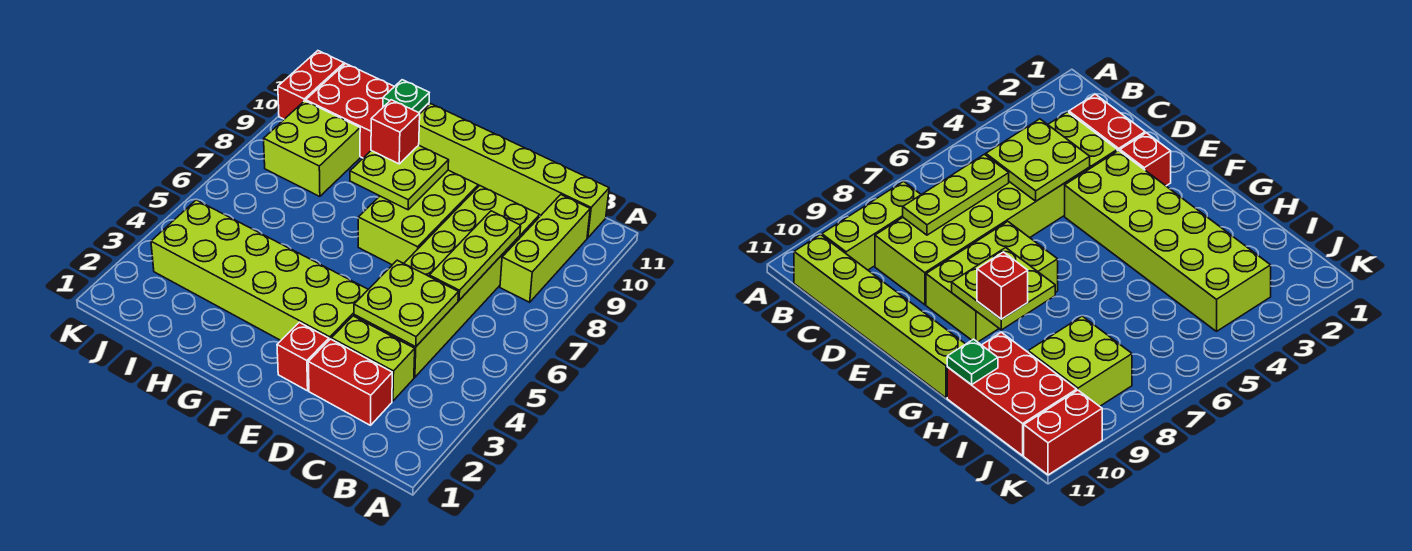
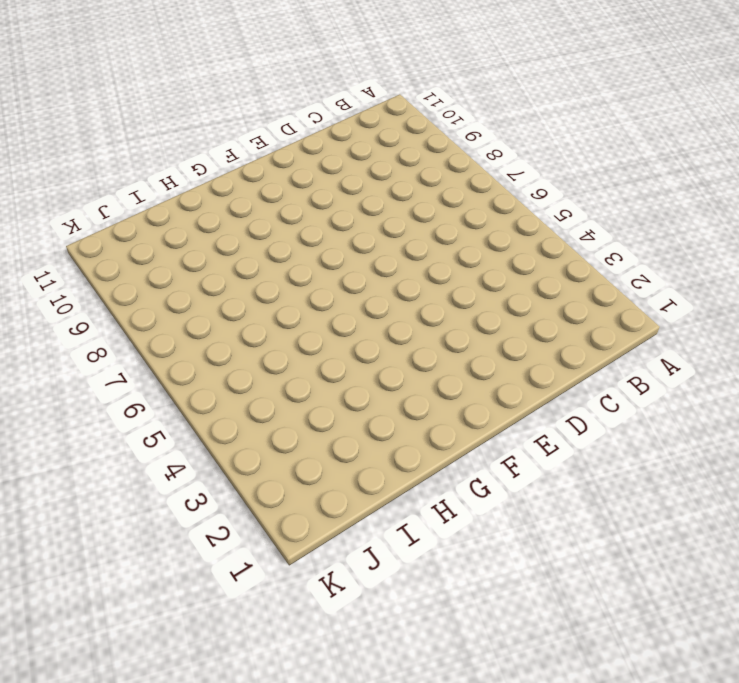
none -> lime 1x3 brick [500,195,590,302]
none -> lime 1x6 brick [419,104,609,238]
none -> red 1x2 brick [308,339,392,425]

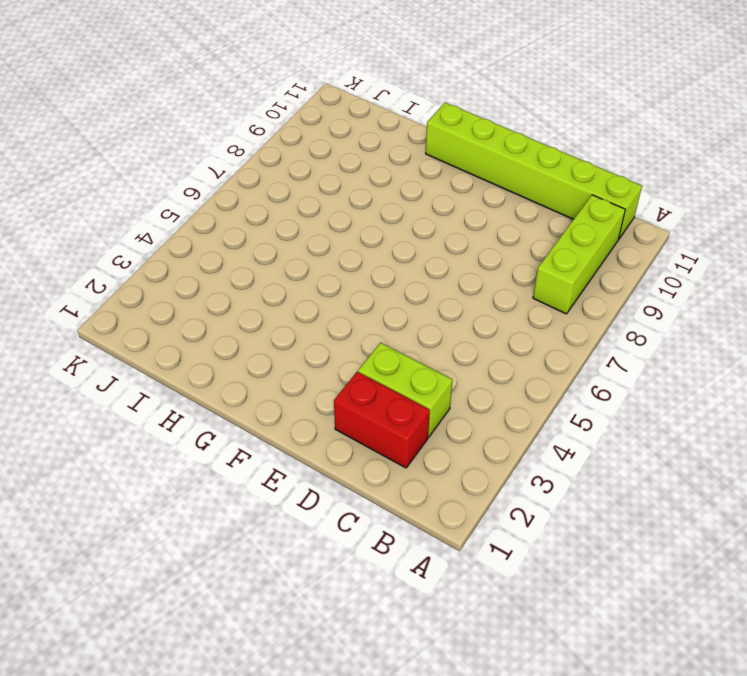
none -> lime 2x6 brick [354,186,540,377]
none -> red 1x1 brick [277,322,329,391]
none -> lime 2x6 brick [151,200,368,340]

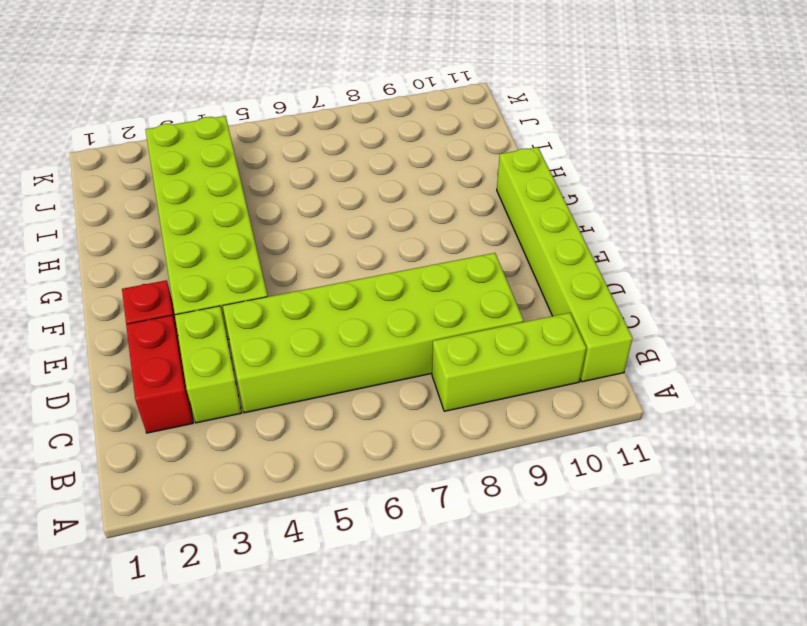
none -> lime 2x3 brick [358,170,478,265]
none -> red 2x3 brick [306,64,429,158]
none -> lime 2x2 brick [264,101,360,197]

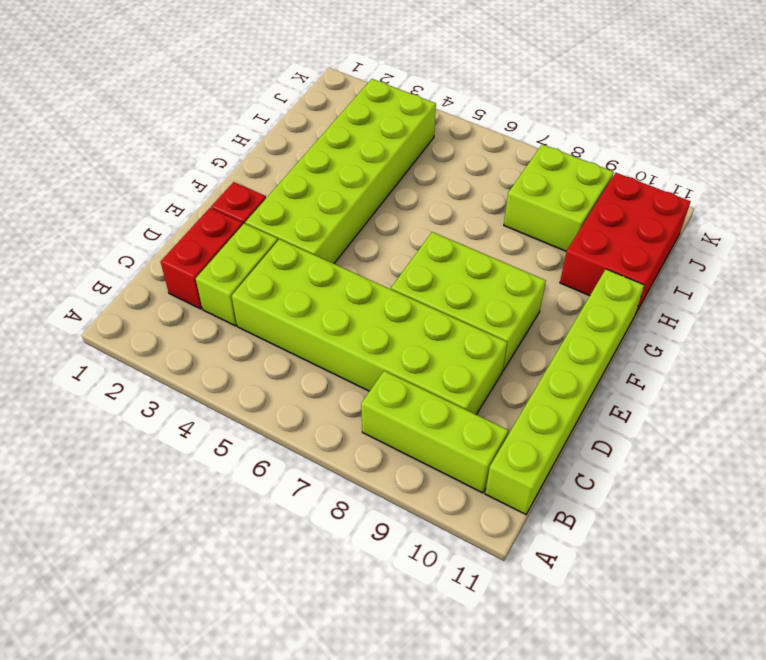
none -> red 1x2 brick [278,51,344,119]
none -> lime 2x2 plate [354,260,459,347]
none -> lime 1x3 plate [429,211,521,300]

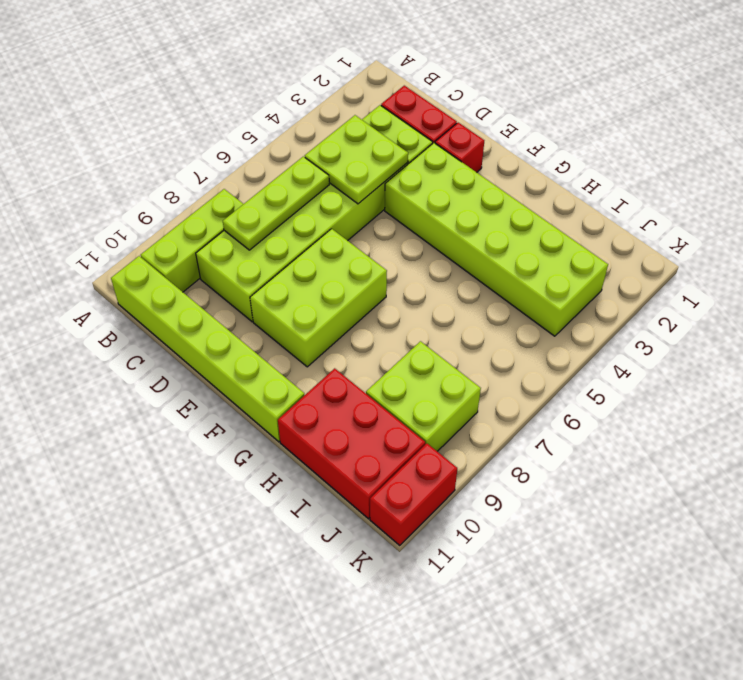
none -> lime 2x2 plate [350,145,449,210]
none -> green 1x1 plate [383,80,429,113]
none -> red 1x1 brick [371,100,420,164]

